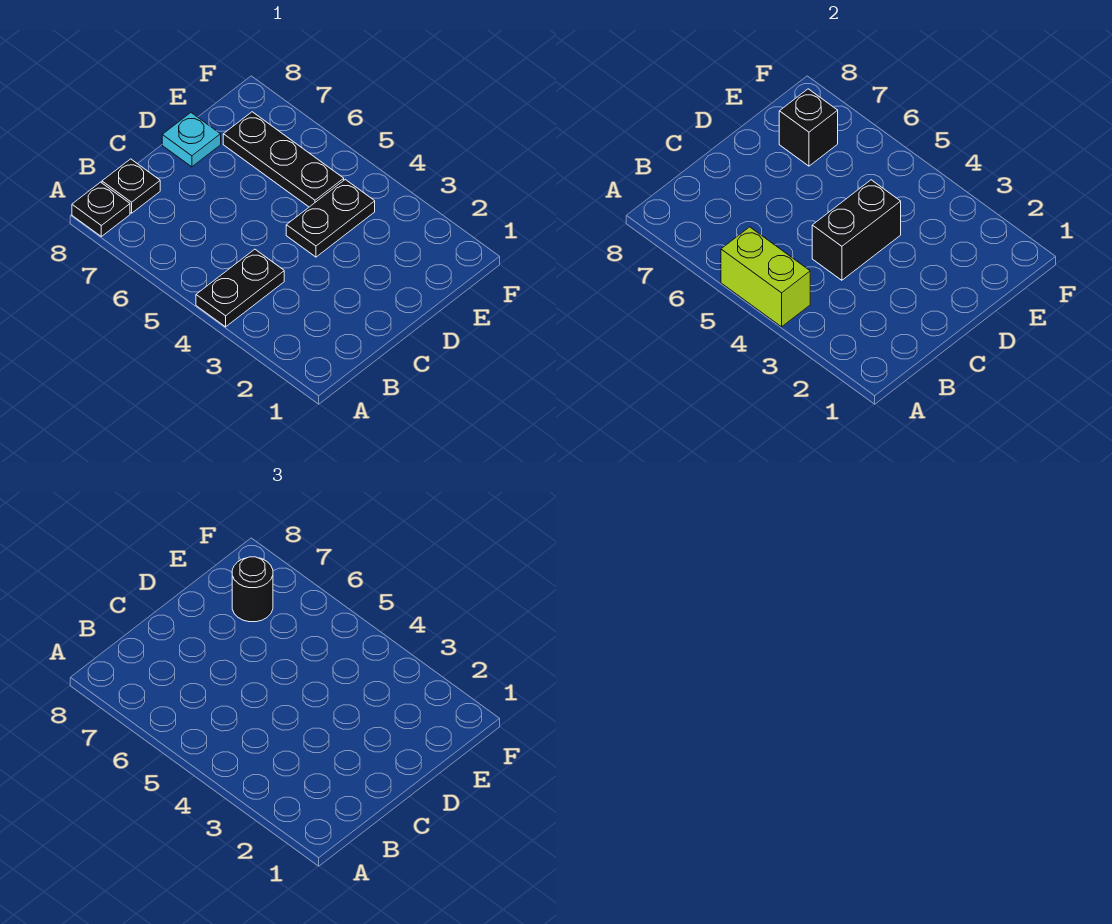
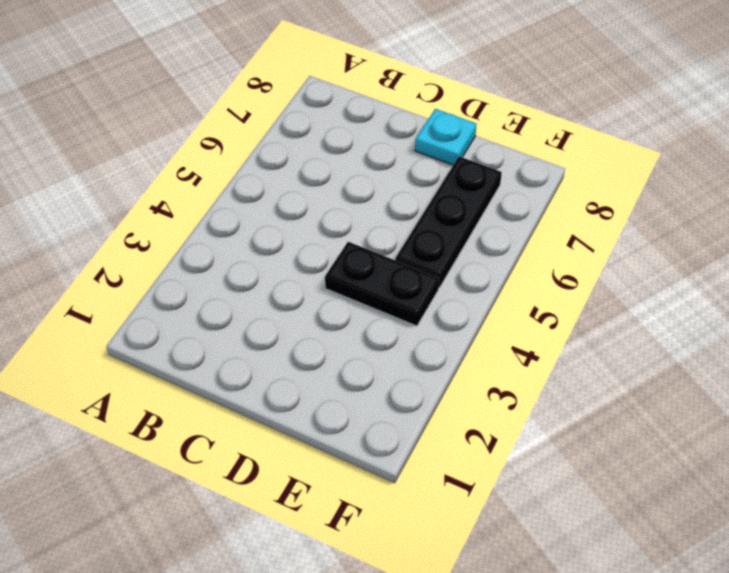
none -> black 1x2 plate [196,249,284,327]
none -> black 1x1 plate [72,182,130,236]

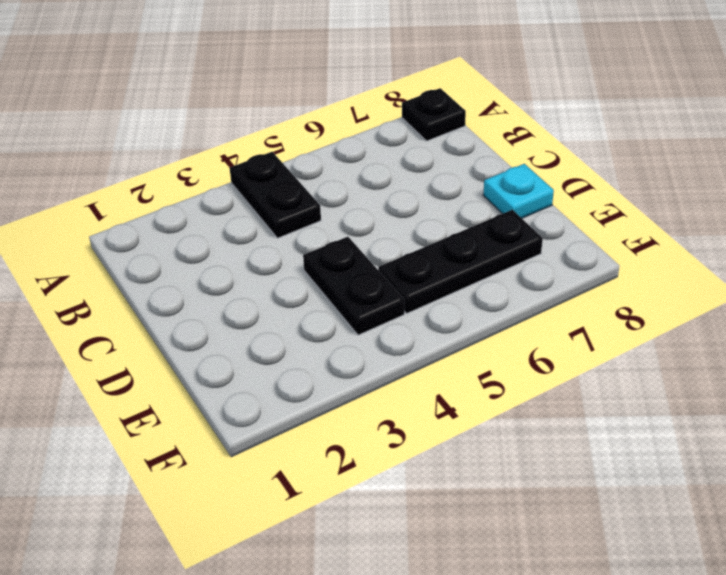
none -> black 1x1 plate [102,159,160,213]
none -> lime 1x2 brick [721,227,810,327]

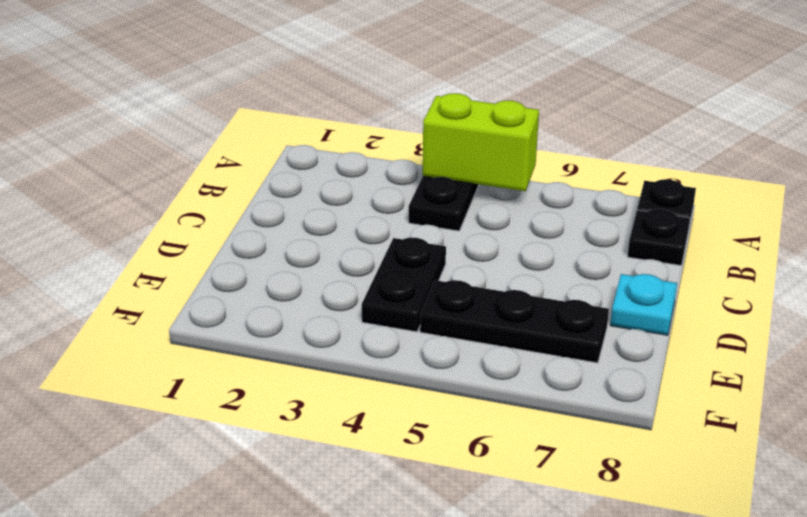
none -> black 1x2 brick [812,180,901,280]
none -> black 1x1 brick [779,89,838,166]

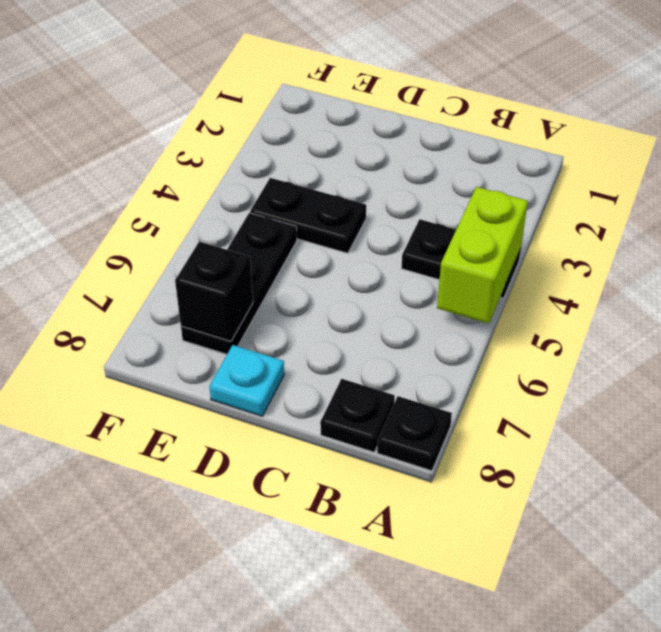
none -> black 1x2 brick [812,180,901,280]
none -> black 1x1 round brick [232,557,273,622]

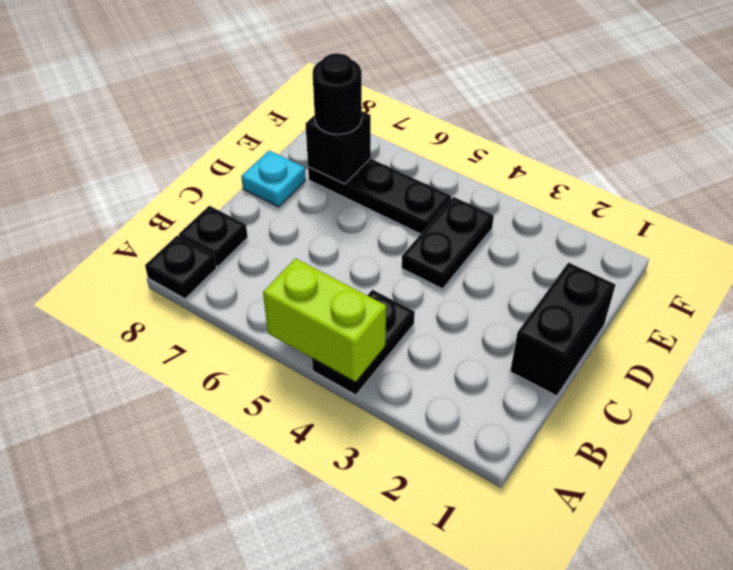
black 1x2 brick [510,263,616,396] -> black 1x2 brick moved to [812,180,901,280]

